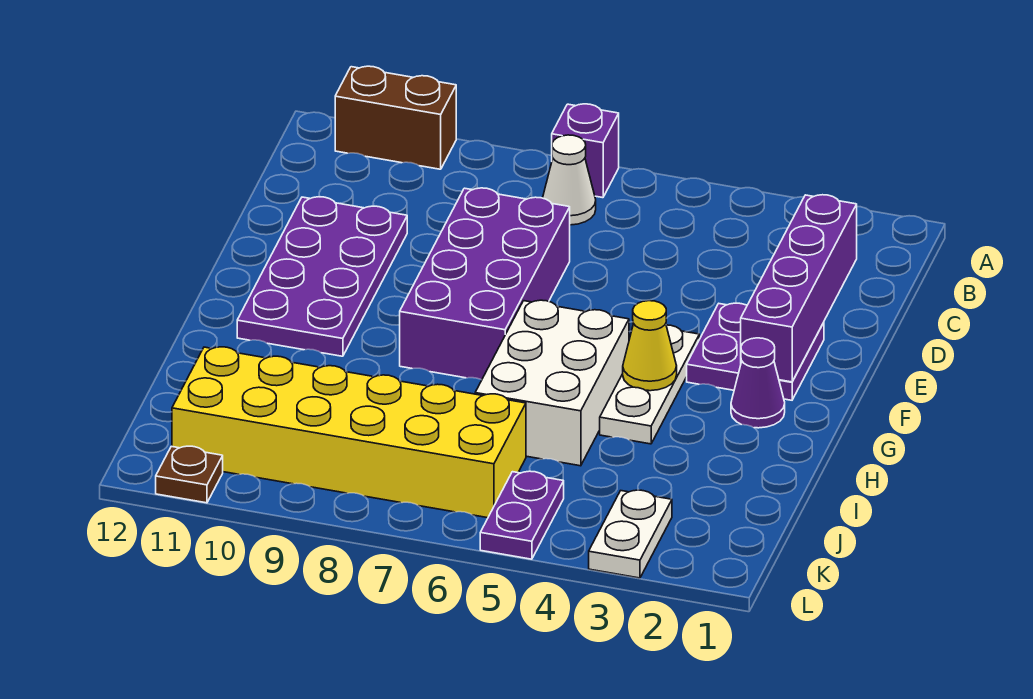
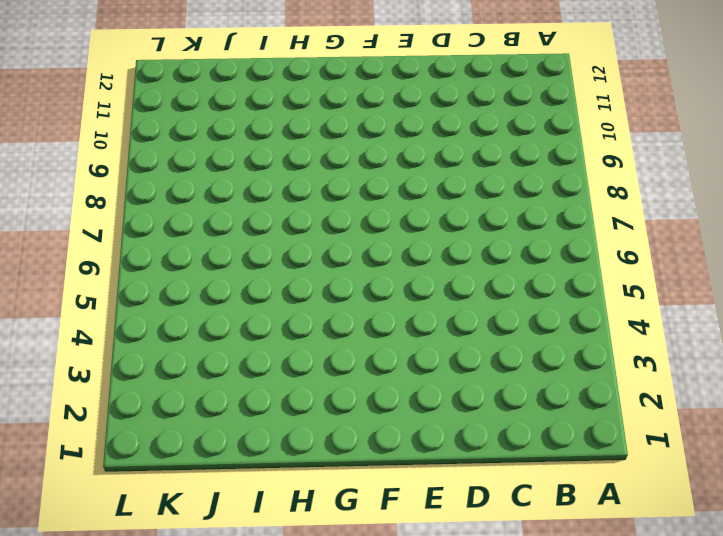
none -> purple 1x1 brick [552,104,619,198]
none -> brown 1x2 brick [335,66,456,169]
none -> white 1x1 cone [543,135,596,225]

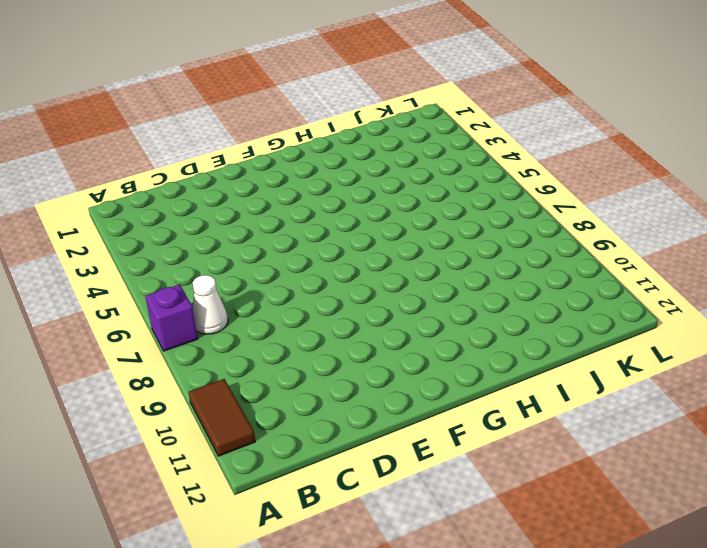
brown 1x2 tile [189,379,255,456] -> brown 1x2 brick [335,66,456,169]
none -> purple 2x4 brick [400,188,570,380]
none -> purple 2x4 plate [237,197,407,356]
none -> purple 2x2 plate [687,303,824,400]

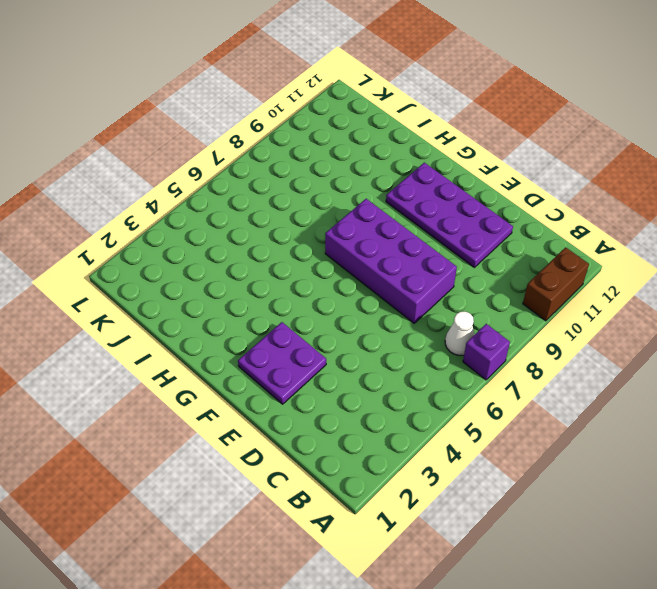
none -> white 1x3 plate [600,325,699,444]
none -> purple 1x1 cone [731,338,785,428]
none -> white 2x3 brick [475,300,629,466]

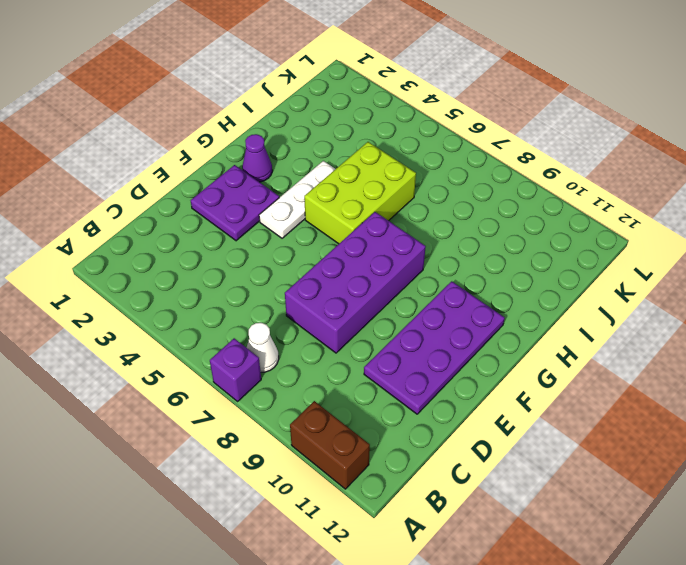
lime 2x3 brick [304,142,416,244] -> white 2x3 brick [475,300,629,466]
none -> yellow 2x6 brick [172,347,526,518]
none -> white 1x2 plate [589,490,672,578]
none -> purple 1x2 plate [480,471,564,559]

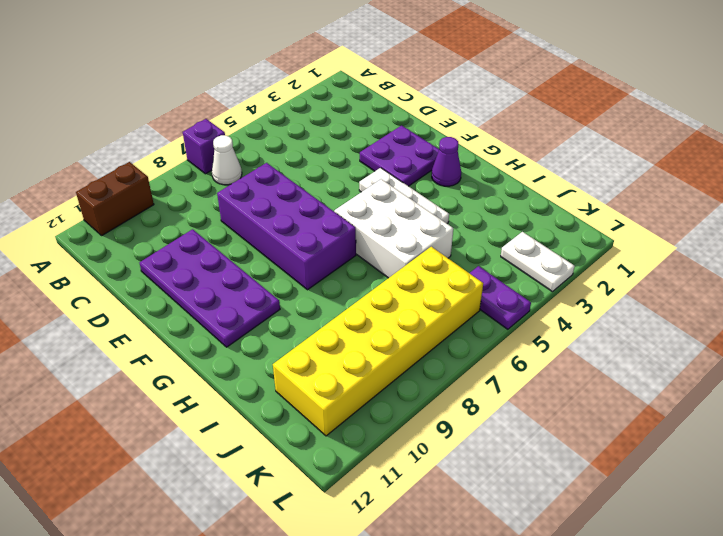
none -> brown 1x1 plate [156,446,223,503]
none -> purple 1x4 brick [741,195,857,382]
none -> yellow 1x1 cone [623,301,677,391]

